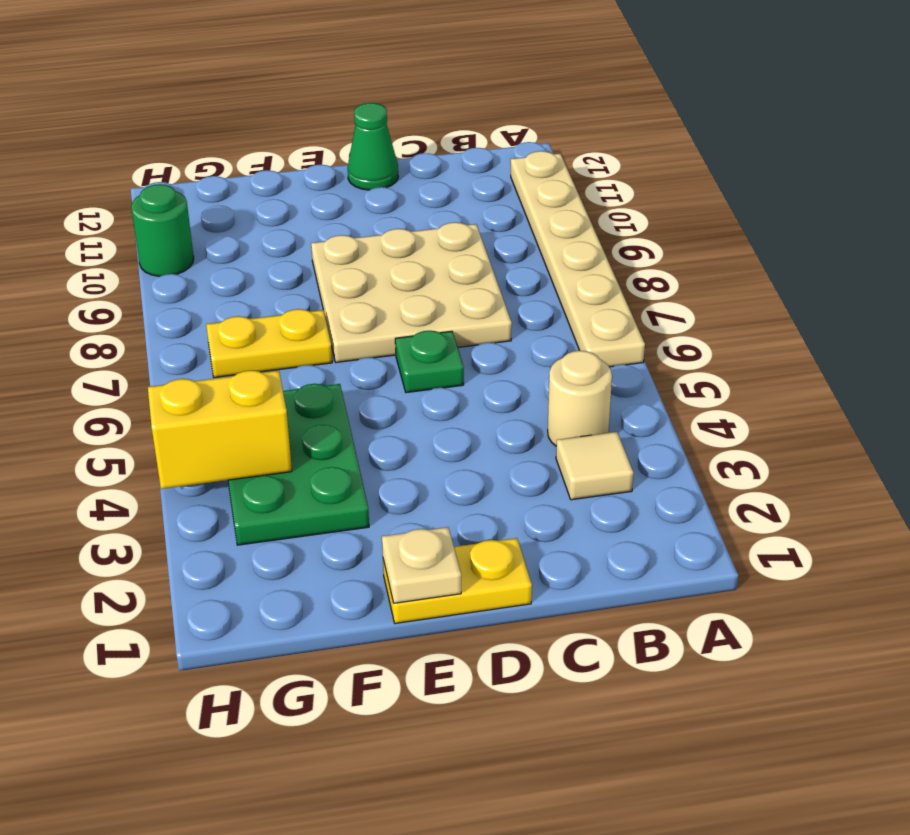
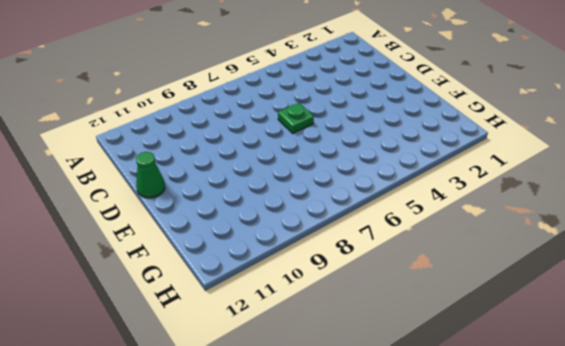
none -> tan 1x6 plate [511,151,645,367]
none -> tan 1x1 tile [556,432,633,500]
none -> tan 1x1 round brick [548,351,612,446]

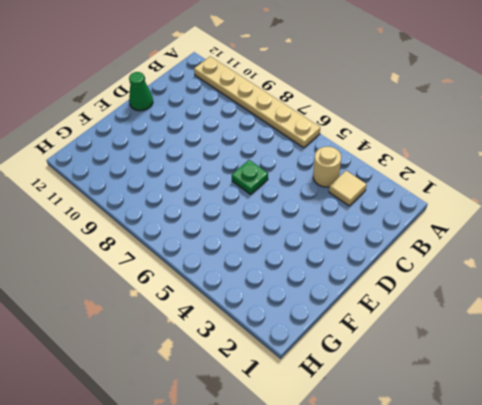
none -> tan 3x3 plate [311,222,512,362]
none -> yellow 1x2 plate [383,538,532,623]
none -> green 2x3 plate [228,384,369,545]

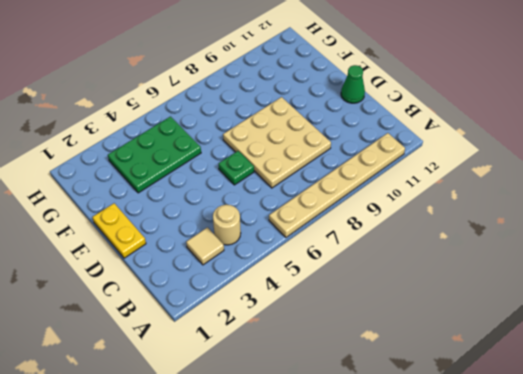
none -> yellow 1x2 plate [206,309,332,378]
none -> green 1x1 round brick [131,184,194,276]
none -> tan 1x1 plate [382,527,461,603]

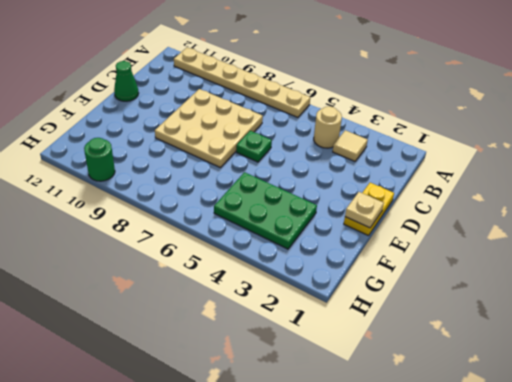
none -> yellow 1x2 plate [206,309,332,378]
none -> yellow 1x2 brick [148,370,292,489]

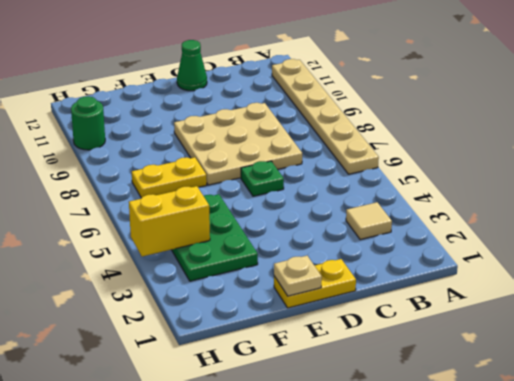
none -> tan 1x1 round brick [548,351,612,446]

